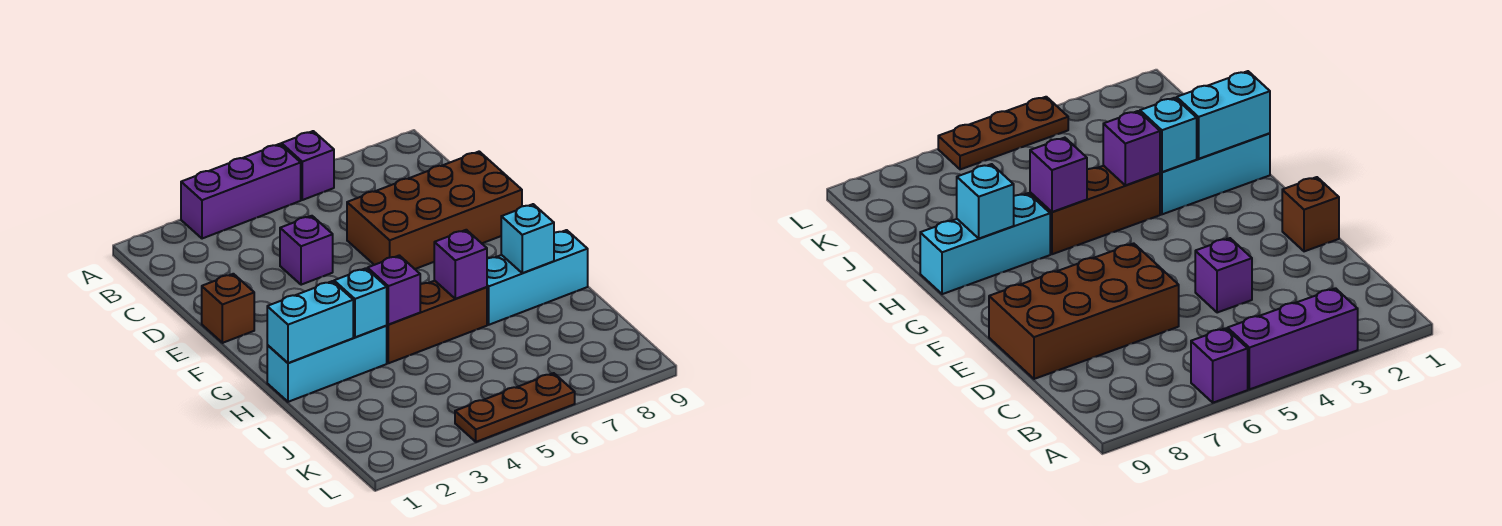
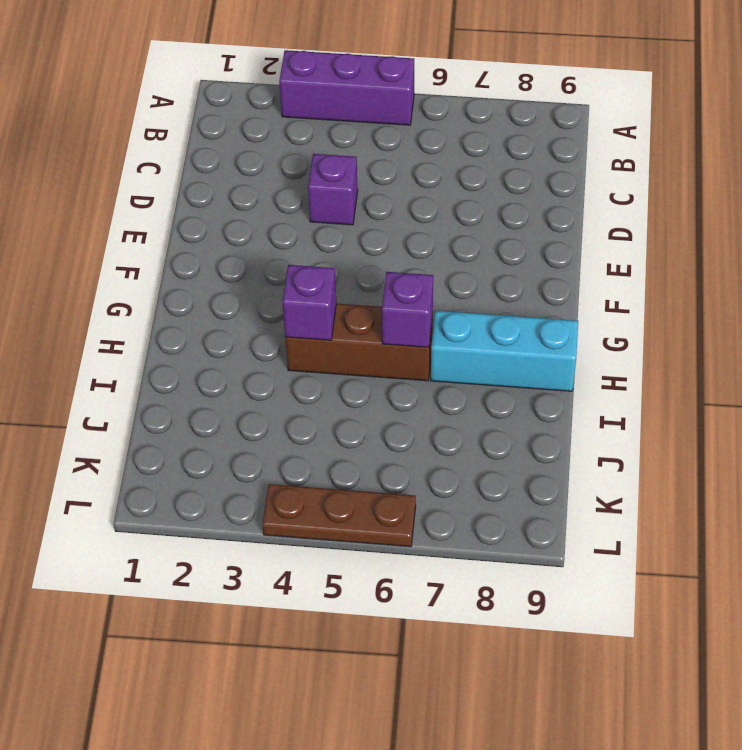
none -> purple 1x1 brick [281,131,334,200]
none -> brown 2x4 brick [347,152,522,269]
none -> brown 1x1 brick [202,274,254,343]

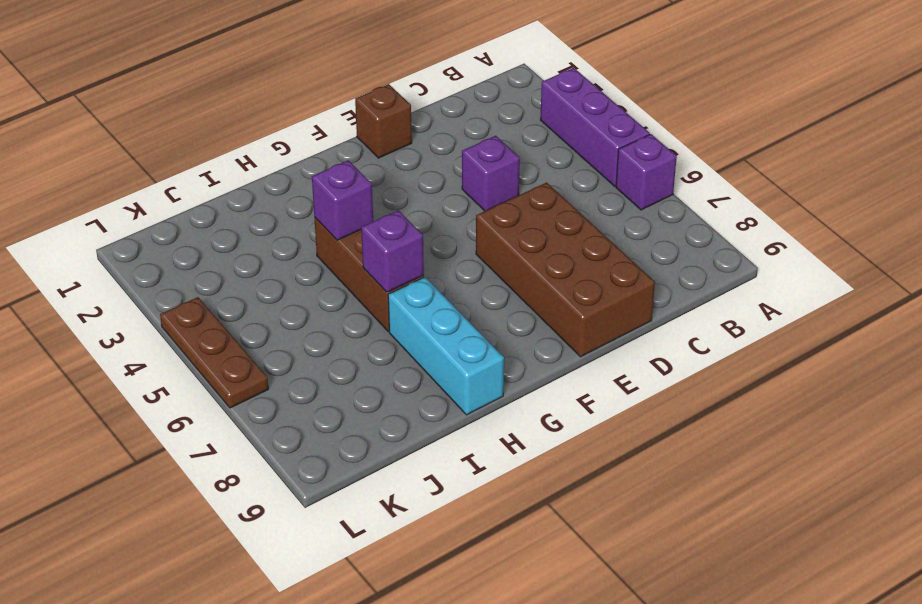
none -> cyan 1x3 brick [267,326,387,402]
none -> cyan 1x2 brick [267,281,353,363]
none -> cyan 1x1 brick [334,268,387,337]

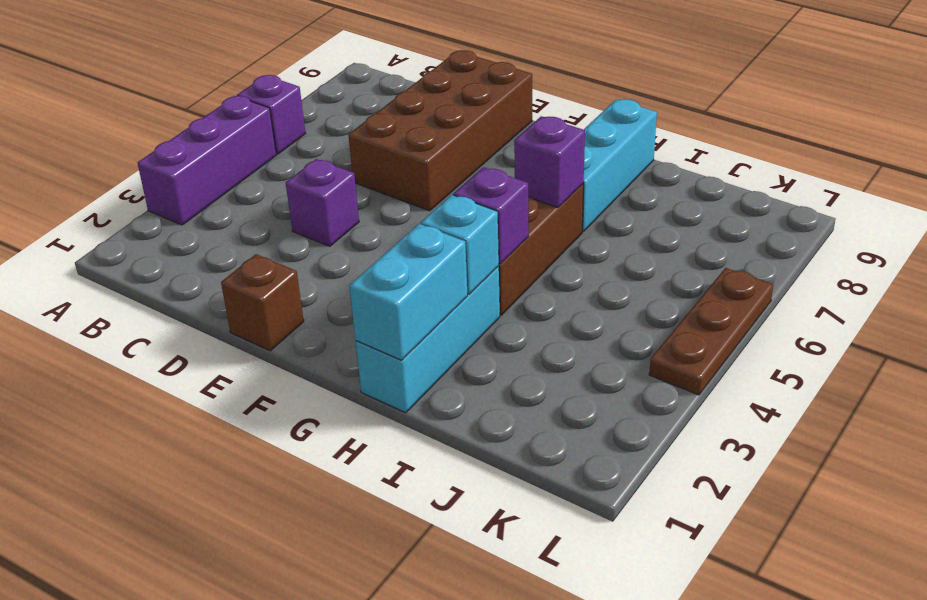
none -> cyan 1x1 brick [501,204,554,273]

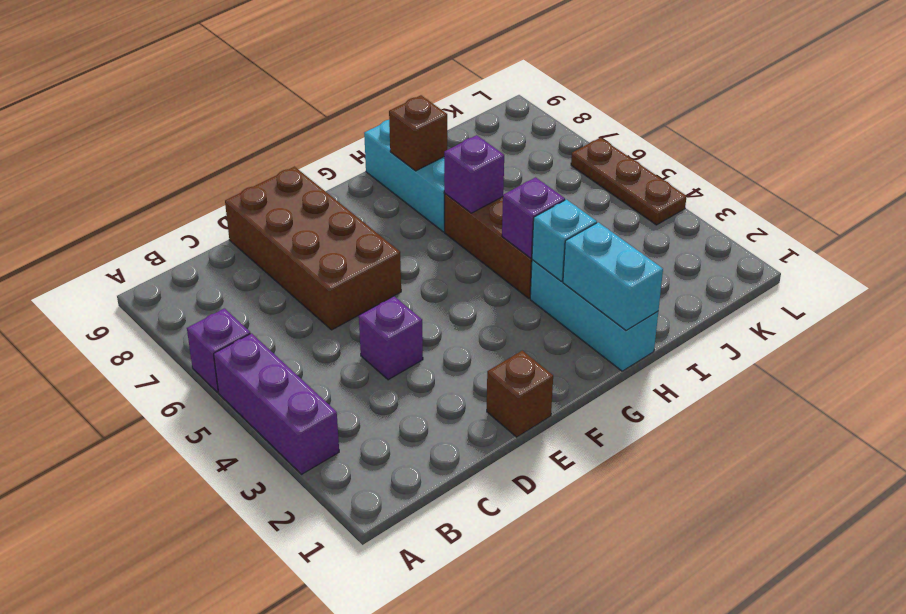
brown 1x1 brick [389,95,447,171] -> cyan 1x1 brick [501,204,554,273]

